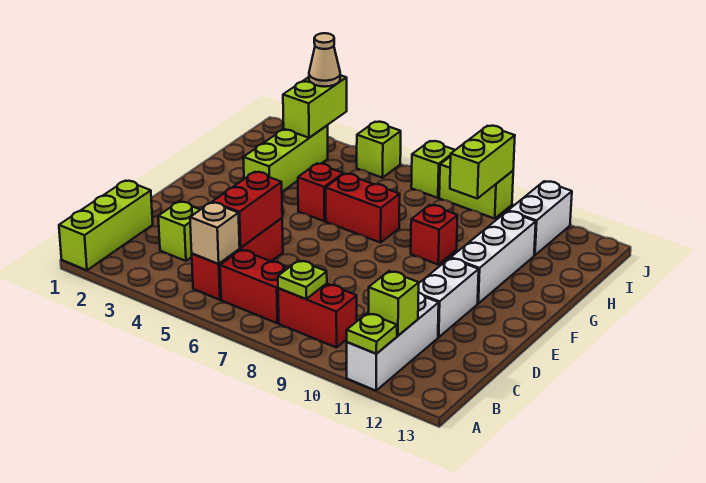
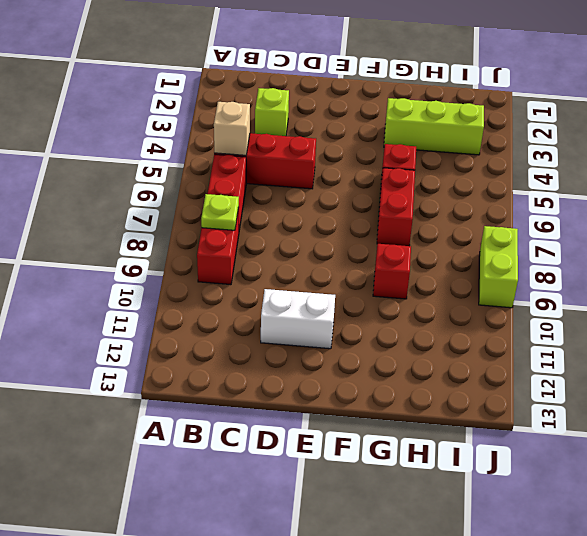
none -> lime 1x3 brick [59,181,153,270]
none -> white 1x3 brick [347,293,439,391]
none -> white 1x3 brick [451,211,536,303]

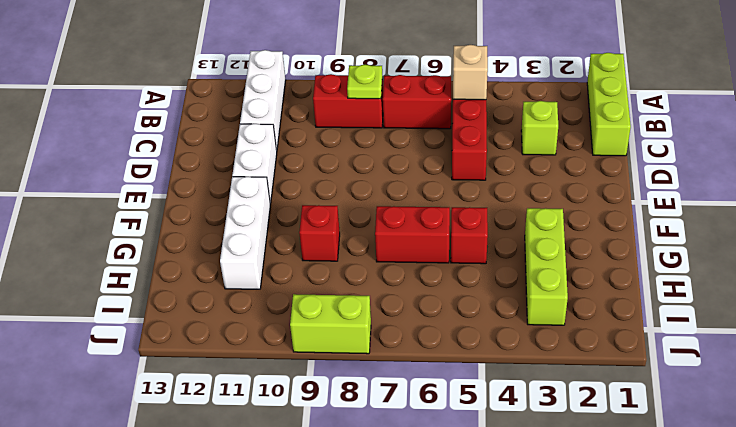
none -> white 1x2 brick [508,181,572,255]
none -> lime 1x1 brick [357,122,401,178]
none -> lime 1x1 brick [411,141,455,198]

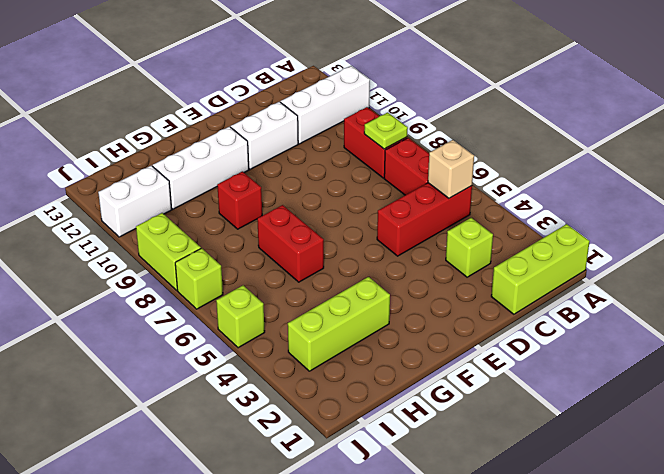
none -> red 1x1 brick [298,164,343,221]
none -> lime 1x1 plate [347,313,397,354]
none -> lime 1x1 brick [368,271,419,336]

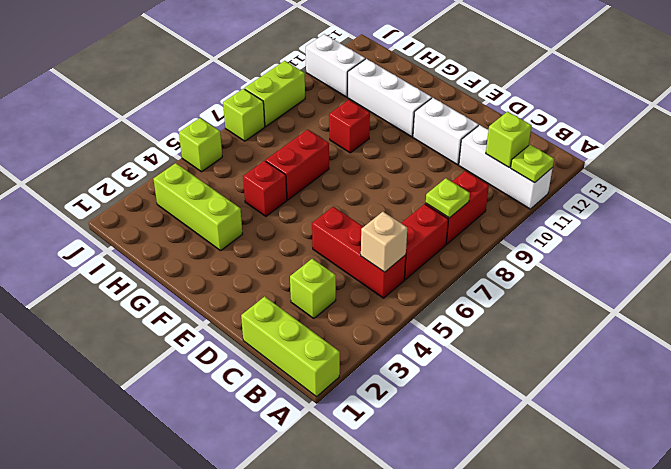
none -> red 1x2 brick [212,172,282,248]
none -> lime 1x2 brick [283,75,347,138]
none -> lime 1x2 brick [450,126,515,198]

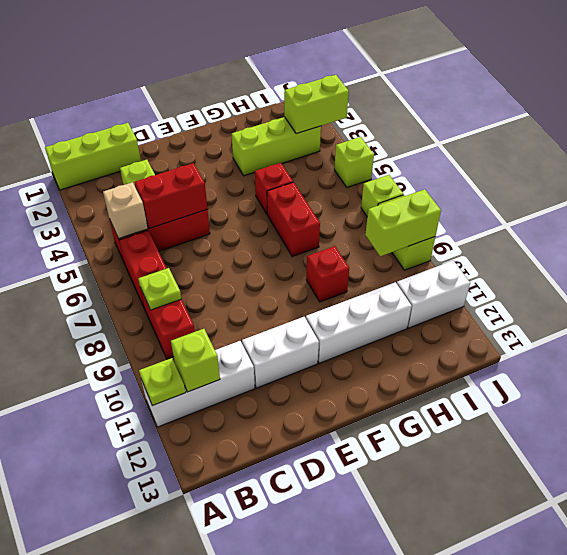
none -> tan 1x1 cone [309,33,340,87]

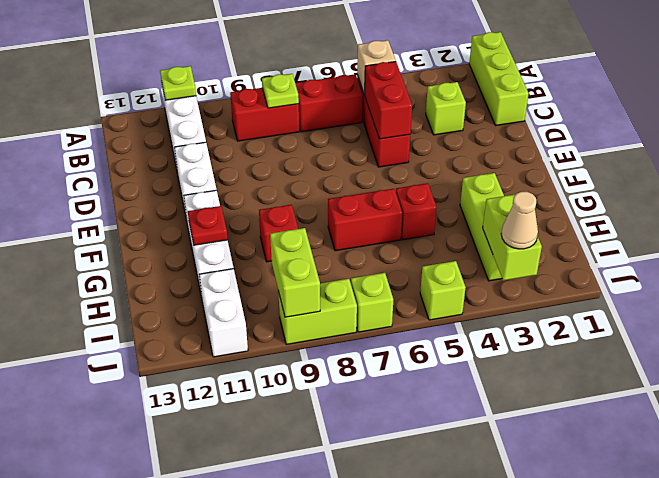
red 1x1 plate [188,206,228,245] -> none
none -> lime 1x1 brick [368,271,419,336]

